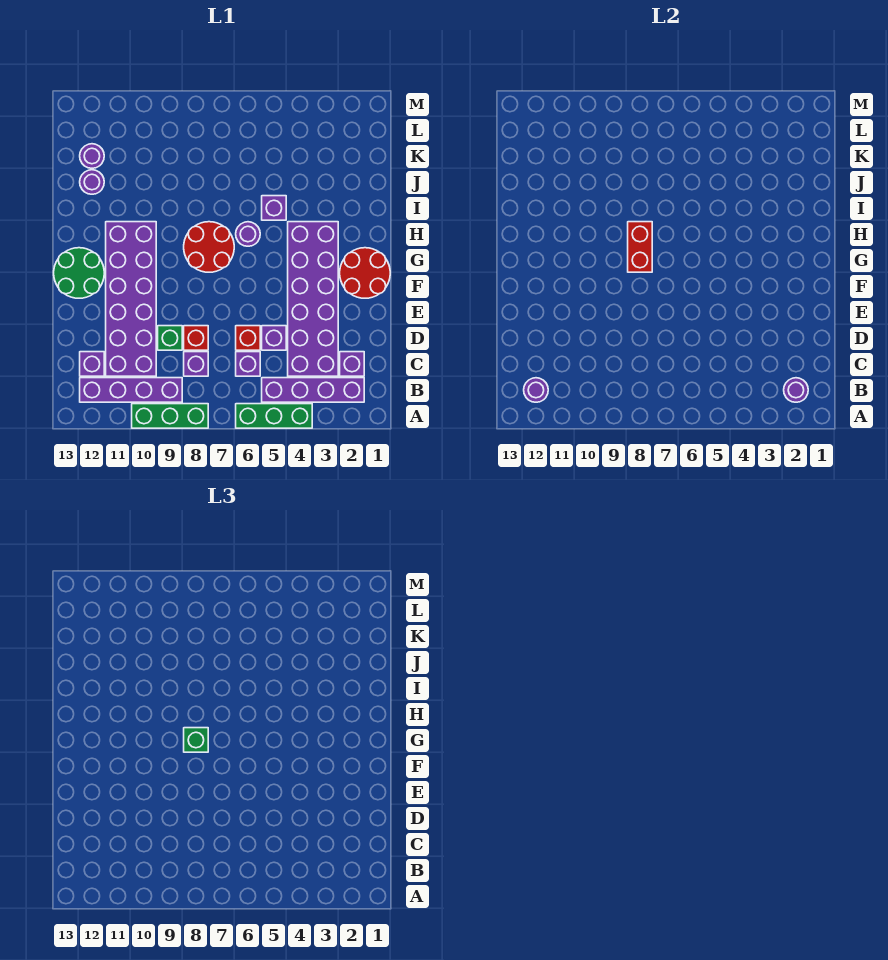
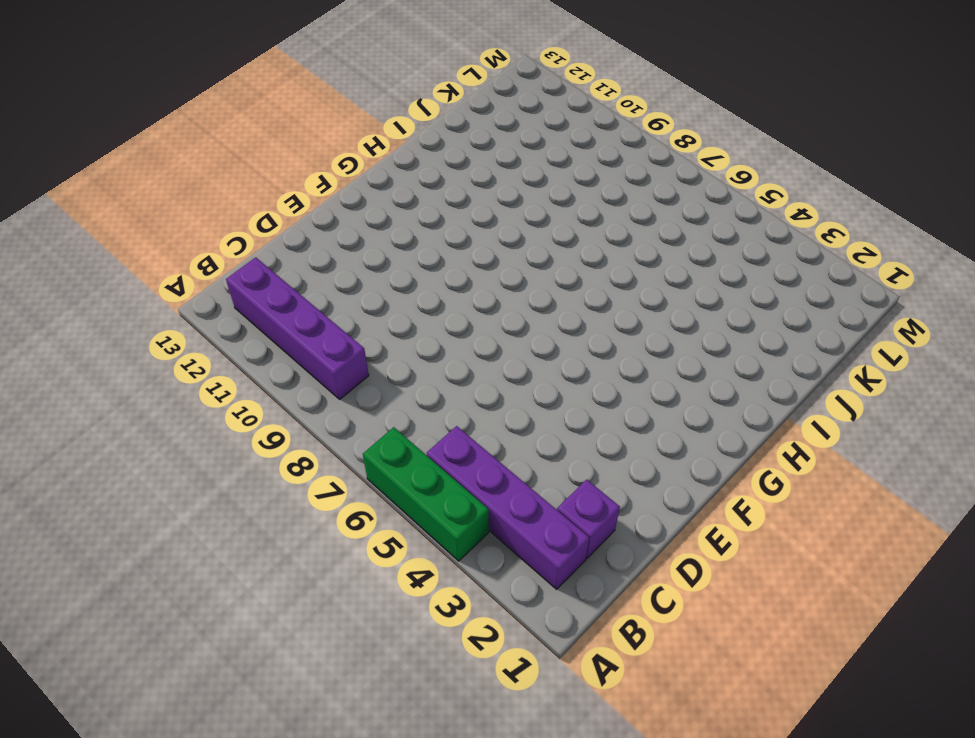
none -> green 1x3 brick [132,404,208,428]
none -> purple 2x6 brick [288,222,338,376]
none -> purple 1x1 brick [236,352,260,376]

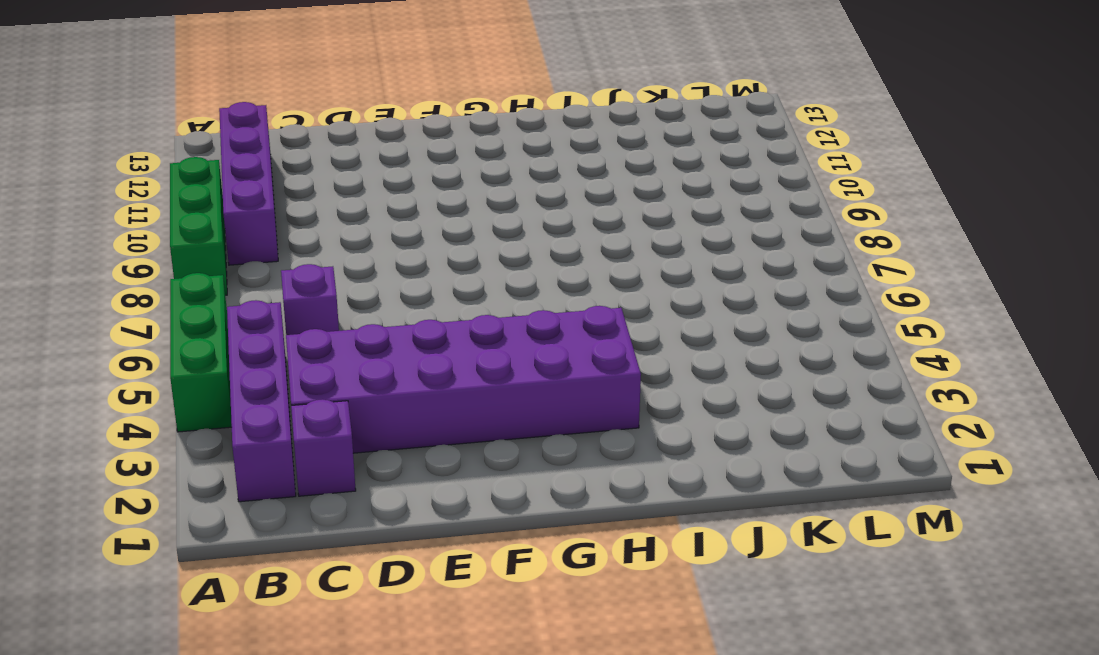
none -> purple 1x1 brick [184,352,208,376]
none -> purple 2x6 brick [106,222,156,376]
none -> purple 1x1 brick [80,352,104,376]

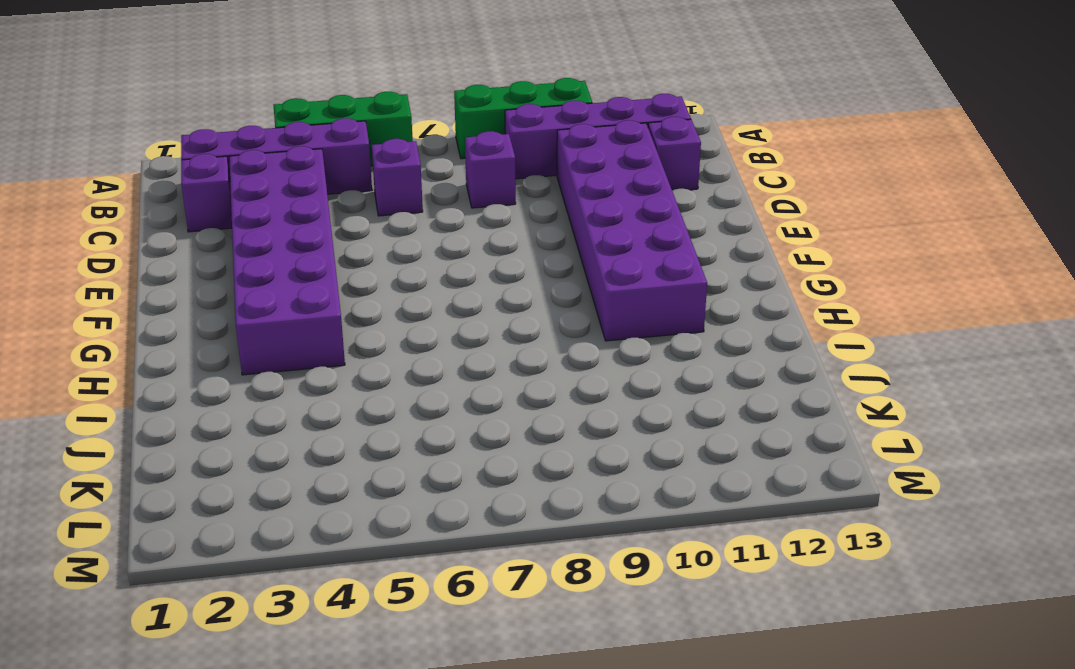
none -> purple 1x1 brick [262,326,286,350]
none -> red 1x1 brick [236,326,260,350]
none -> red 1x1 brick [184,326,208,350]

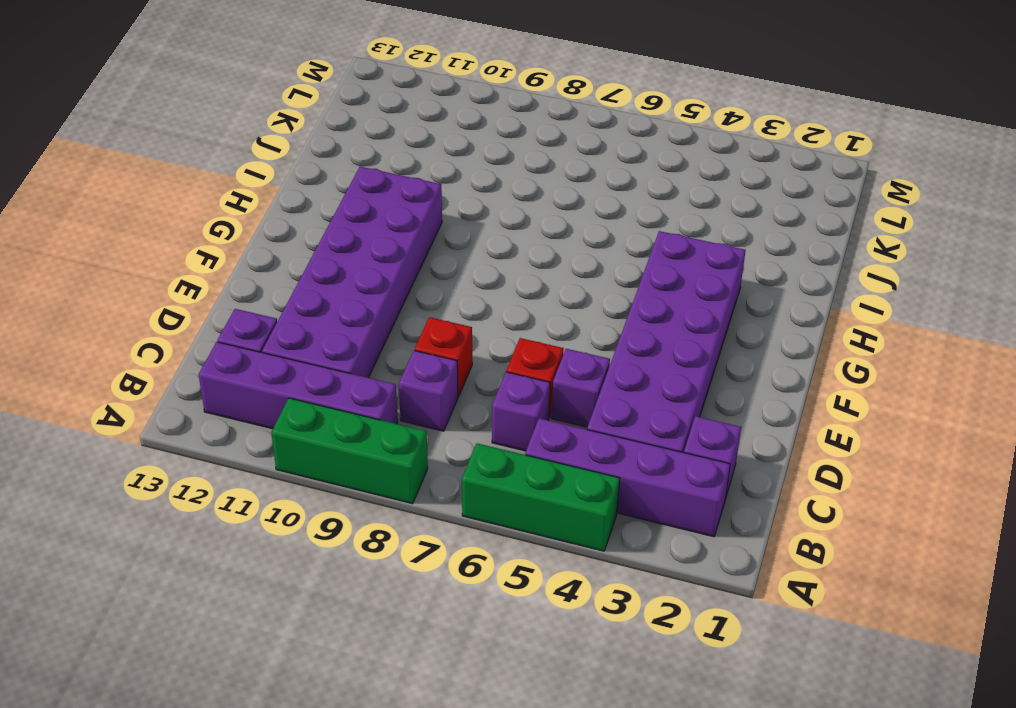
none -> green 1x1 brick [158,326,182,350]
none -> red 2x2 round brick [340,248,390,298]
none -> green 2x2 round brick [54,248,104,298]

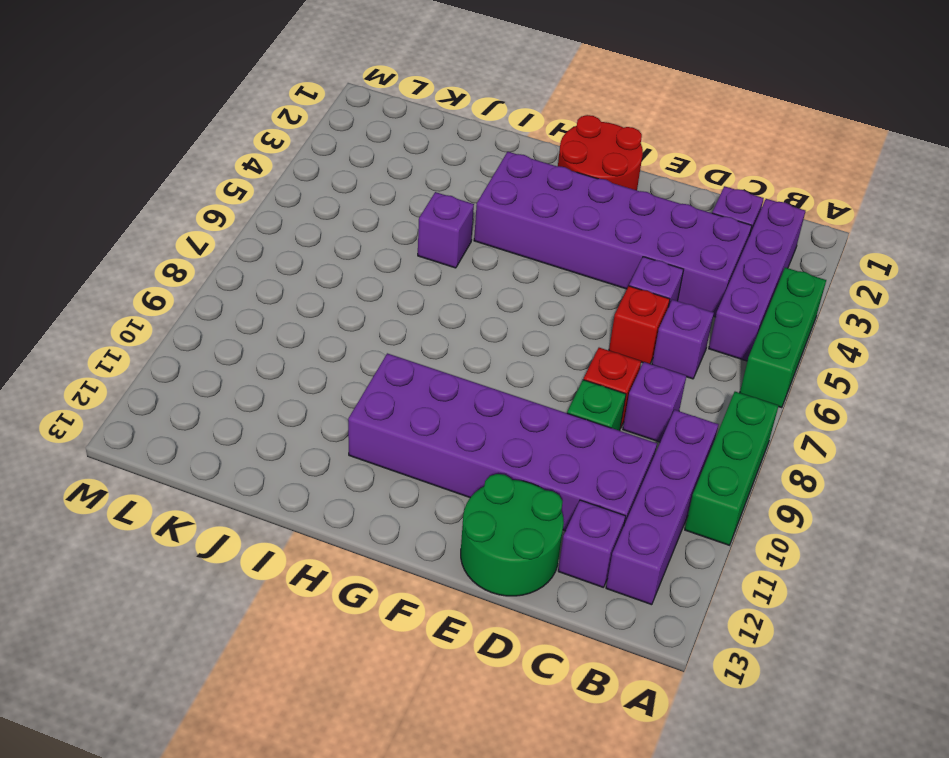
green 2x2 round brick [461,474,564,596] -> green 2x2 round brick moved to [54,248,104,298]
none -> red 2x2 round brick [184,222,234,272]
none -> purple 1x1 round brick [236,222,260,246]
none -> purple 1x1 round brick [80,170,104,194]

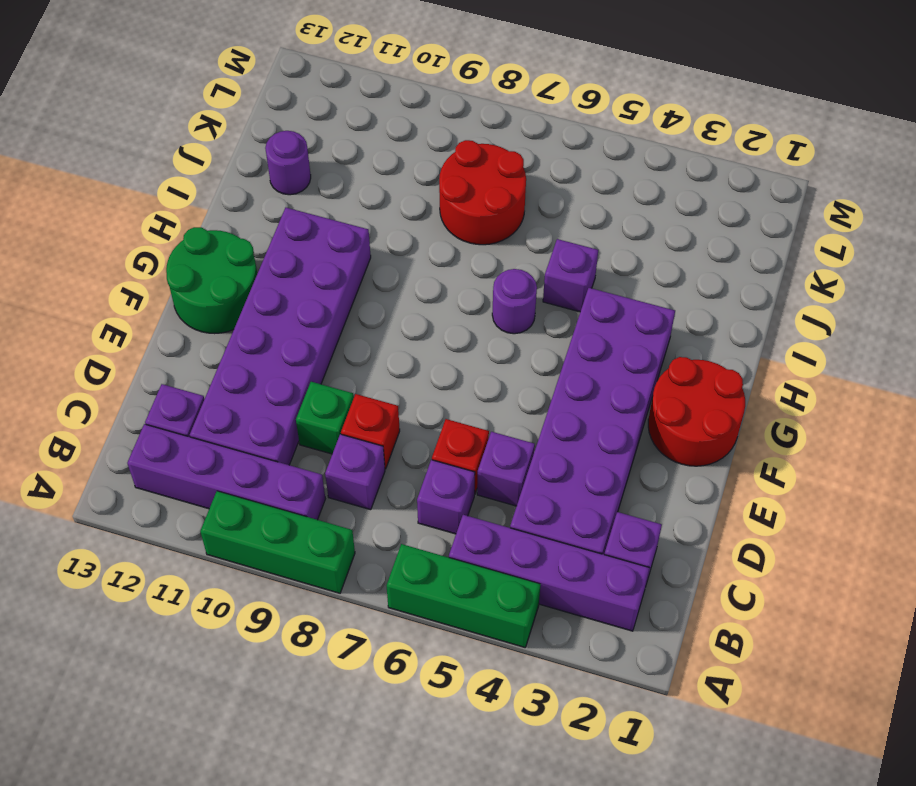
red 2x2 round brick [439,140,526,245] -> red 2x2 round brick moved to [184,222,234,272]
none -> purple 1x1 round brick [80,144,104,168]
none -> purple 1x1 round brick [784,378,808,402]
none -> purple 1x1 round brick [524,378,548,402]

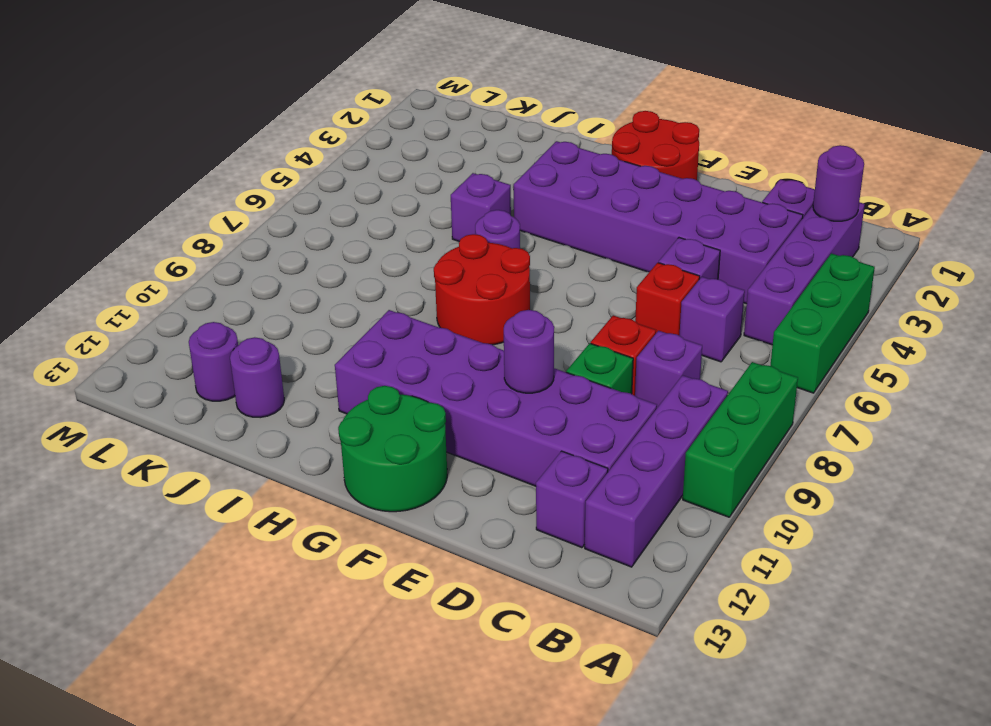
purple 1x1 round brick [504,310,554,393] -> purple 1x1 round brick moved to [524,378,548,402]
none -> red 1x2 brick [628,222,652,272]
none -> green 1x1 brick [184,728,208,752]

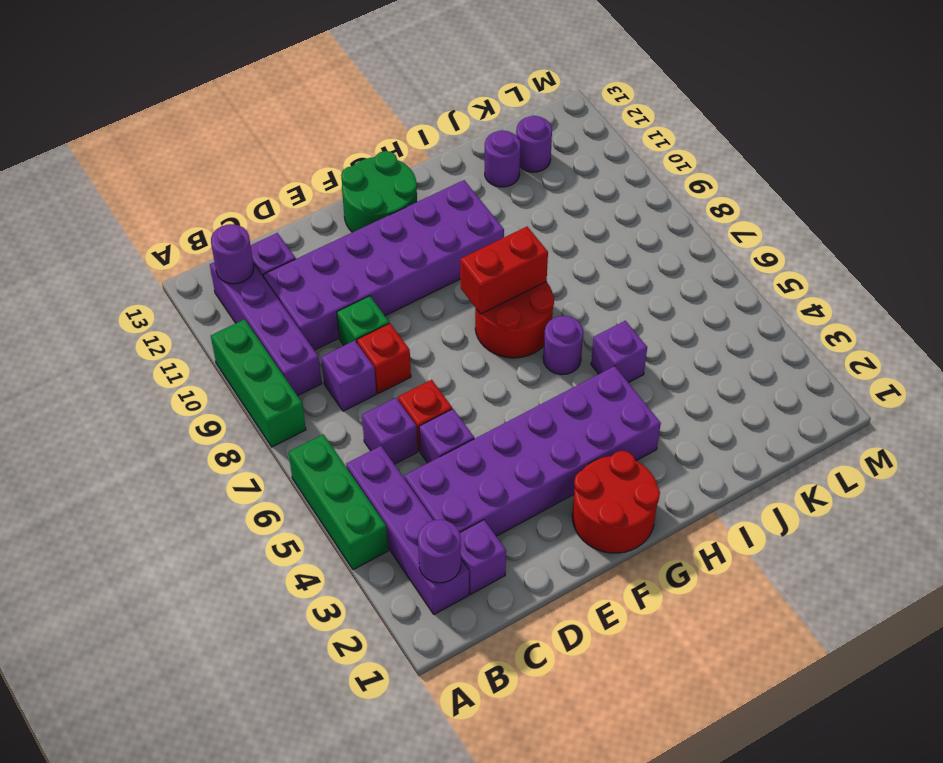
none -> green 1x1 brick [184,728,208,752]

